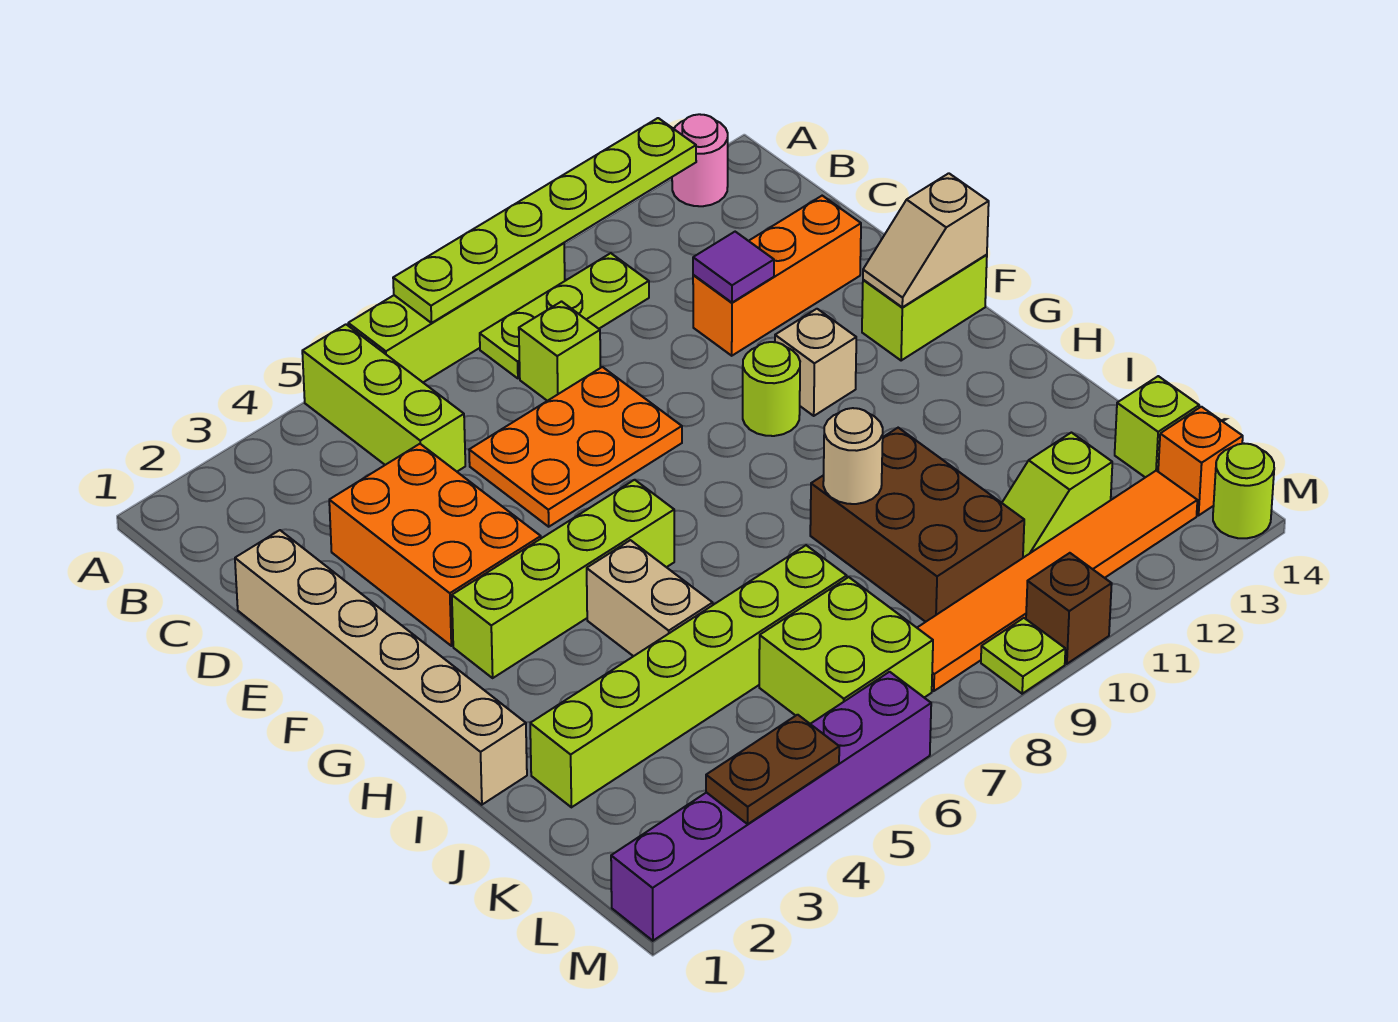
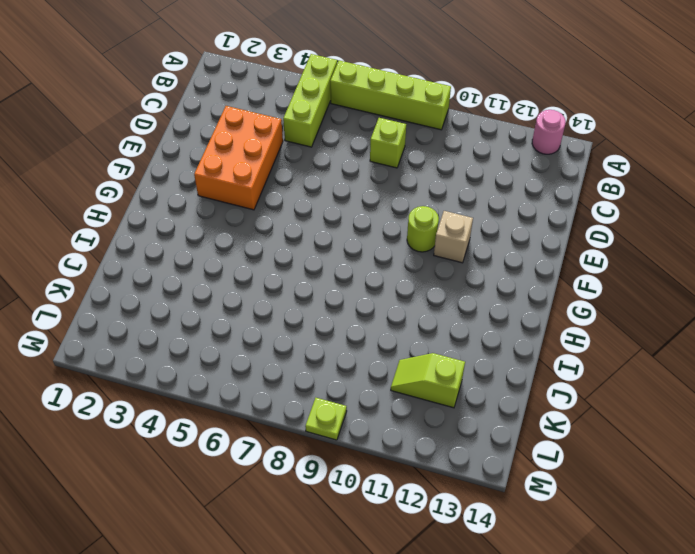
none -> lime 1x3 plate [480,253,649,378]
none -> tan 1x6 brick [235,530,527,805]
none -> orange 2x3 plate [469,367,682,527]
none -> orange 1x3 brick [693,196,861,356]

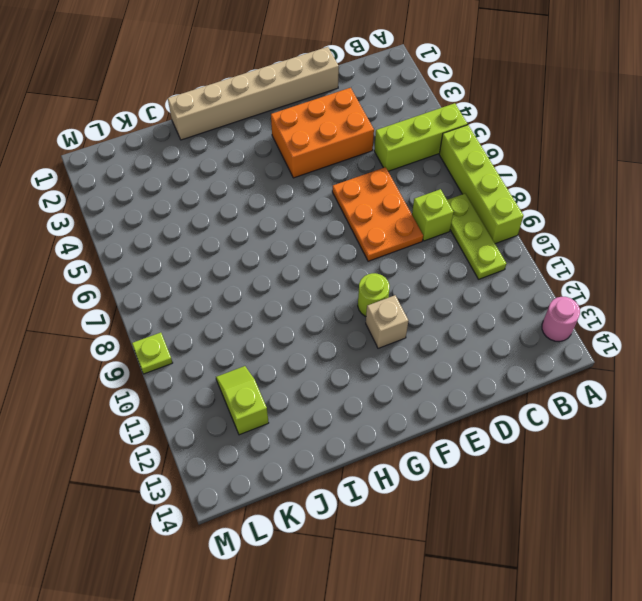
none -> orange 1x3 brick [693,196,861,356]
none -> lime 1x2 brick [862,255,987,361]
none -> lime 1x4 brick [452,480,674,678]
none -> tan 1x2 brick [587,540,713,656]

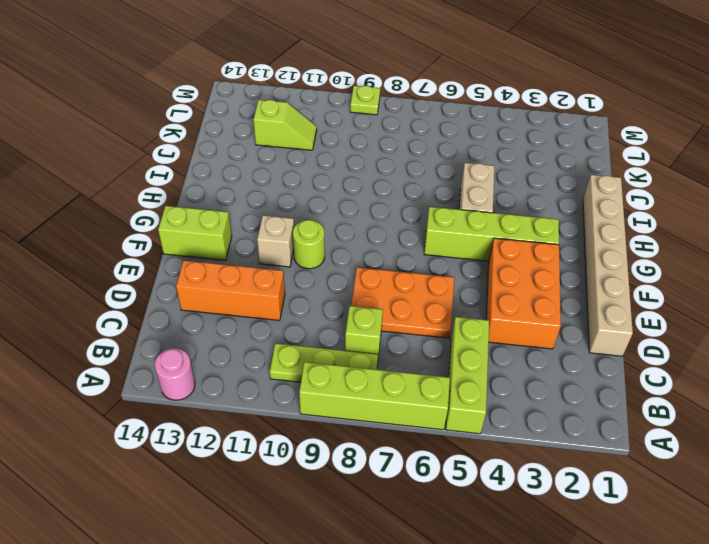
none -> brown 2x3 brick [810,428,1024,622]
none -> lime 1x6 brick [530,545,847,807]
none -> lime 2x2 brick [759,577,933,724]
none -> lime 1x1 brick [1115,376,1199,477]

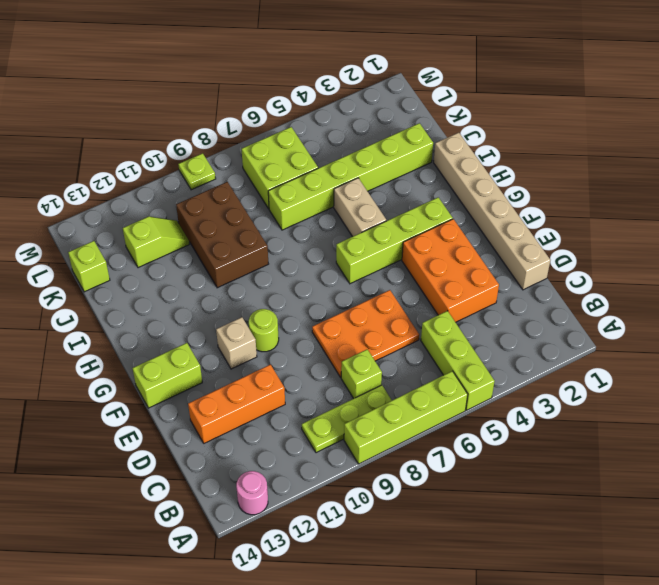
none -> orange 1x6 tile [917,471,1197,691]
none -> orange 1x1 brick [1158,407,1243,515]
none -> purple 1x6 brick [611,672,931,941]
none -> brown 1x1 brick [1026,553,1112,664]

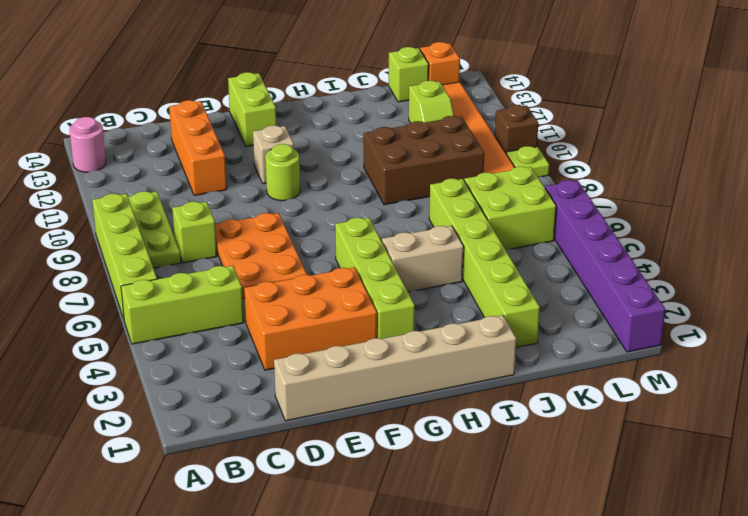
none -> lime 1x1 round brick [1213,444,1274,538]
none -> lime 1x6 plate [393,118,696,323]
none -> purple 1x1 tile [693,232,774,303]
none -> tan 1x2 slope [863,173,989,307]

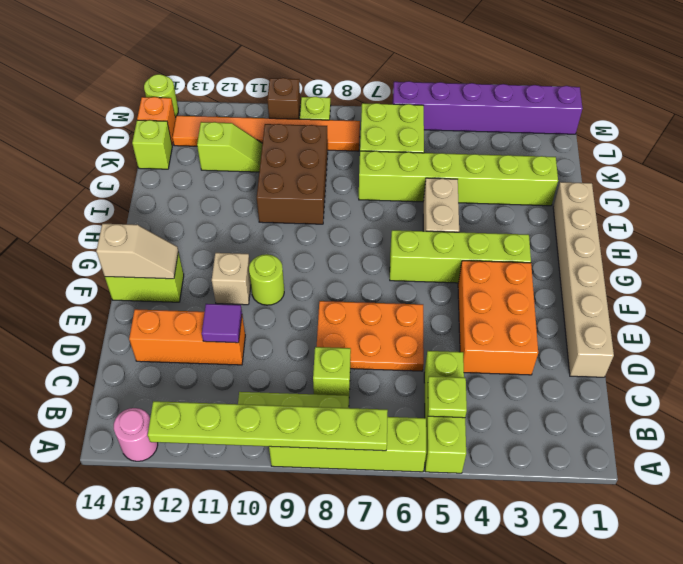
lime 1x1 plate [428,376,467,418] -> none
none -> tan 1x1 round brick [823,408,883,504]
none -> brown 1x2 plate [706,715,839,824]

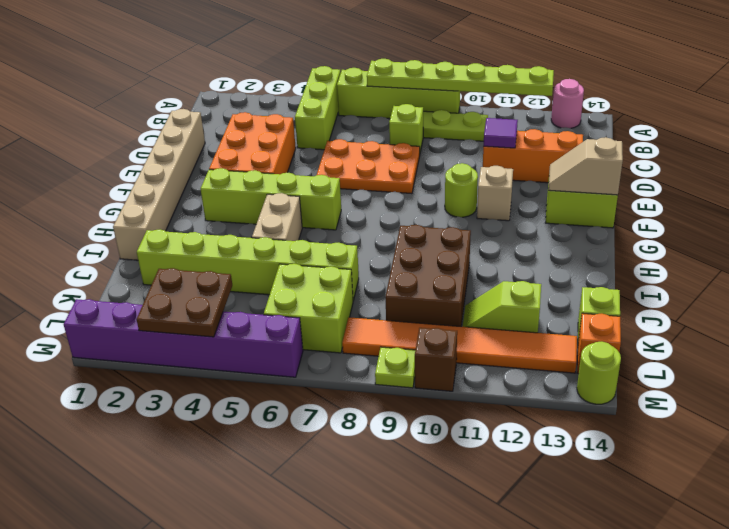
brown 2x2 plate [137,268,232,337] -> brown 1x2 plate [706,715,839,824]
none -> tan 1x1 round brick [823,408,883,504]

